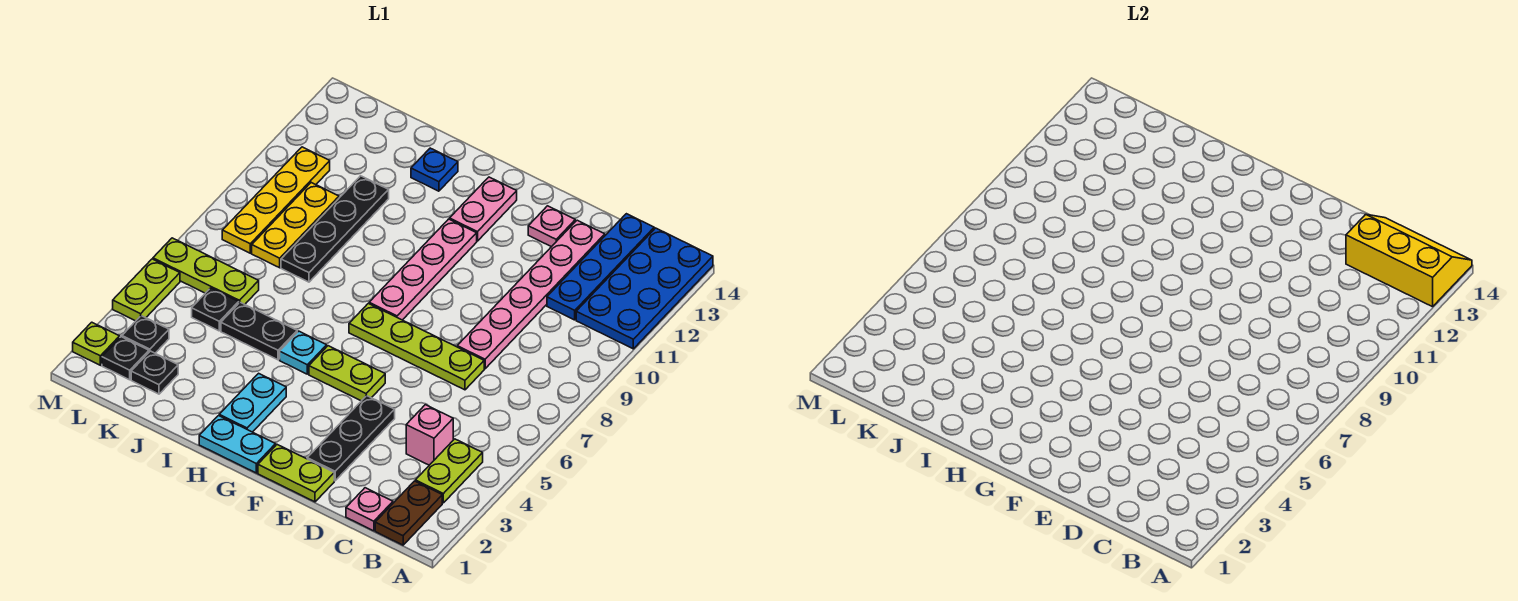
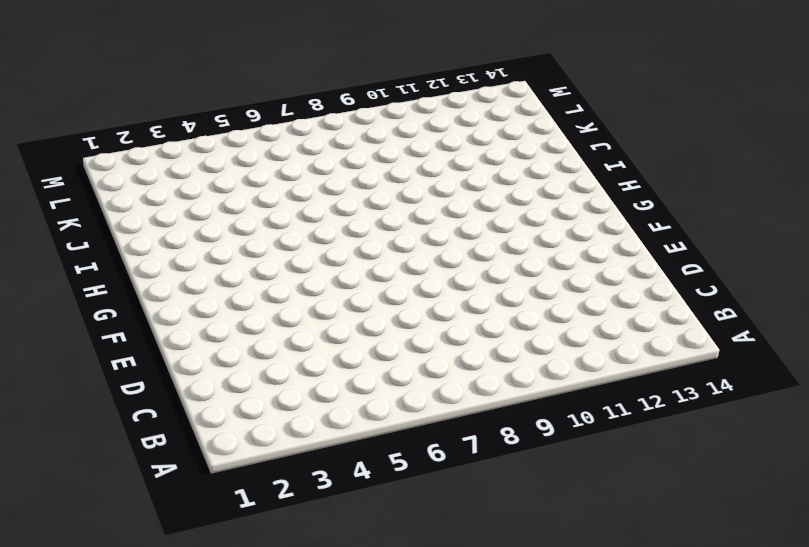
none -> blue 2x4 plate [576,228,713,349]
none -> brown 1x2 plate [375,481,442,545]
none -> lime 1x2 plate [415,439,483,503]
none -> pink 1x1 plate [346,488,393,531]

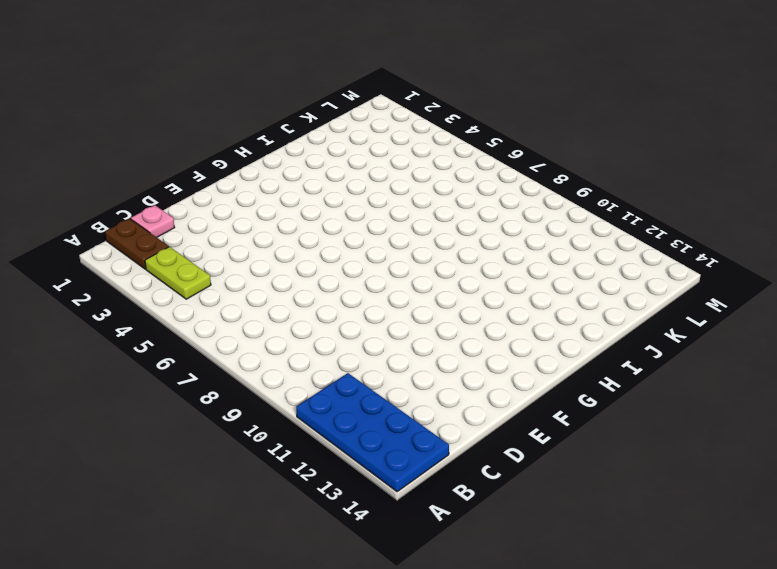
none -> pink 1x1 brick [406,405,453,465]
none -> blue 1x4 plate [547,214,654,320]
none -> lime 1x4 plate [349,303,484,390]
none -> pink 1x6 plate [457,220,605,369]

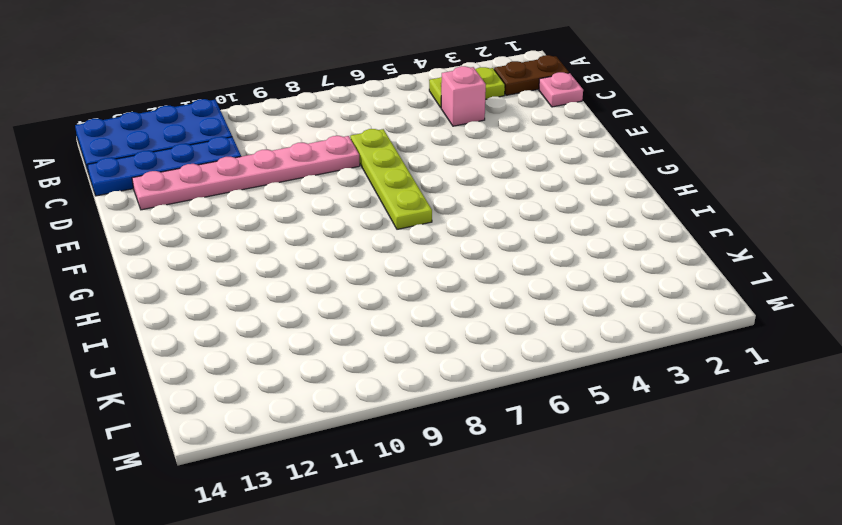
none -> lime 1x2 plate [258,445,334,502]
none -> black 1x3 plate [307,396,395,481]
none -> pink 1x1 plate [528,206,575,247]
none -> lime 1x2 plate [309,346,385,401]

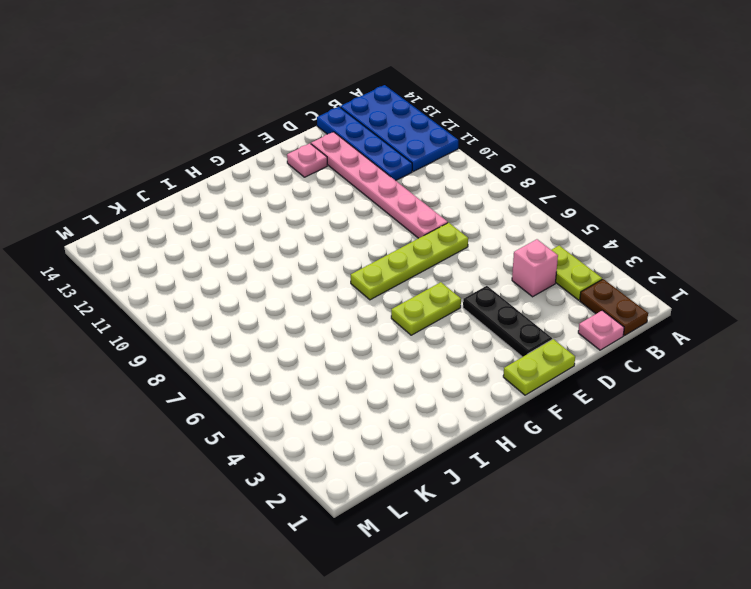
none -> cyan 1x2 plate [199,416,276,473]
none -> pink 1x4 plate [369,219,477,320]
none -> pink 1x2 plate [450,177,517,241]
none -> cyan 1x2 plate [219,373,286,432]

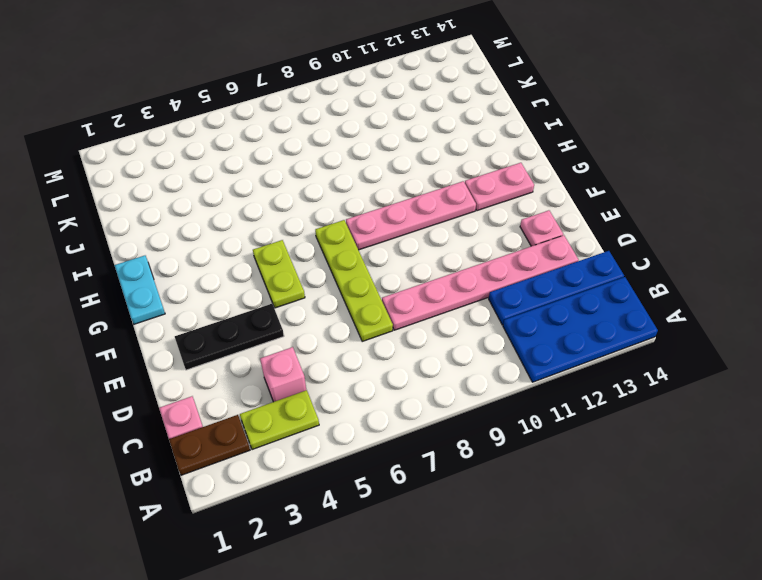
none -> lime 1x2 plate [258,445,334,502]
none -> cyan 1x2 plate [219,373,286,432]
none -> cyan 1x1 plate [280,331,327,374]
none -> black 1x2 plate [221,302,297,360]

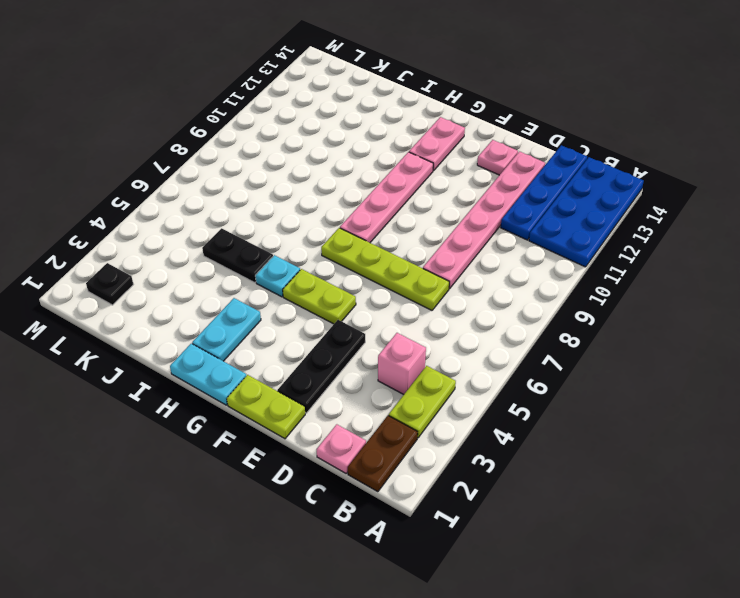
none -> blue 1x1 plate [411,148,458,191]
none -> black 1x4 plate [281,176,389,282]
none -> black 1x1 plate [131,351,178,394]
none -> black 1x1 plate [192,288,239,331]

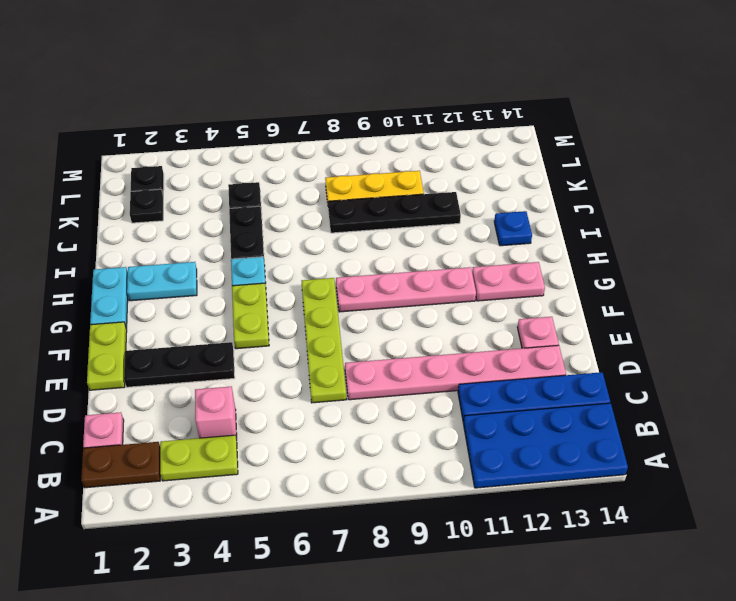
none -> lime 1x3 plate [153,238,259,304]
none -> black 1x1 plate [122,316,169,353]
none -> yellow 1x4 plate [222,147,330,253]
none -> lime 1x1 plate [73,322,120,365]

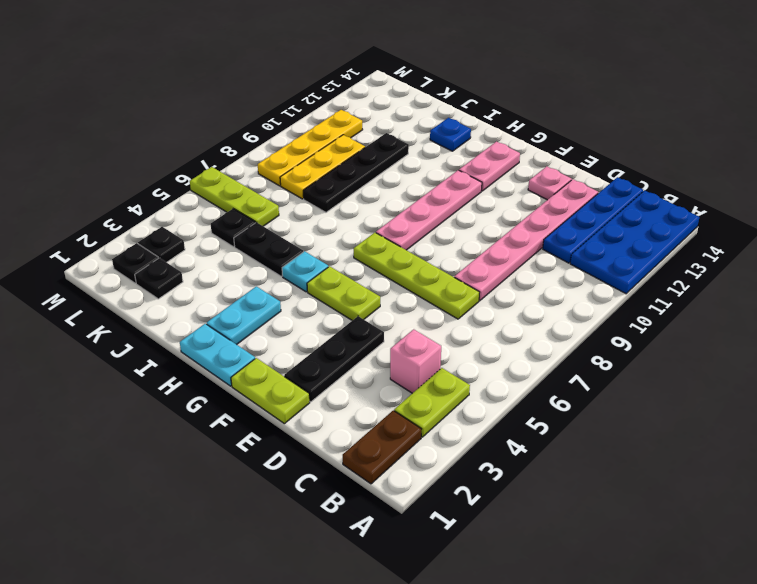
none -> pink 1x1 plate [346,488,393,531]
none -> lime 1x1 plate [73,322,120,365]
none -> lime 1x2 plate [113,259,180,321]
none -> yellow 2x3 slope [1346,214,1472,307]

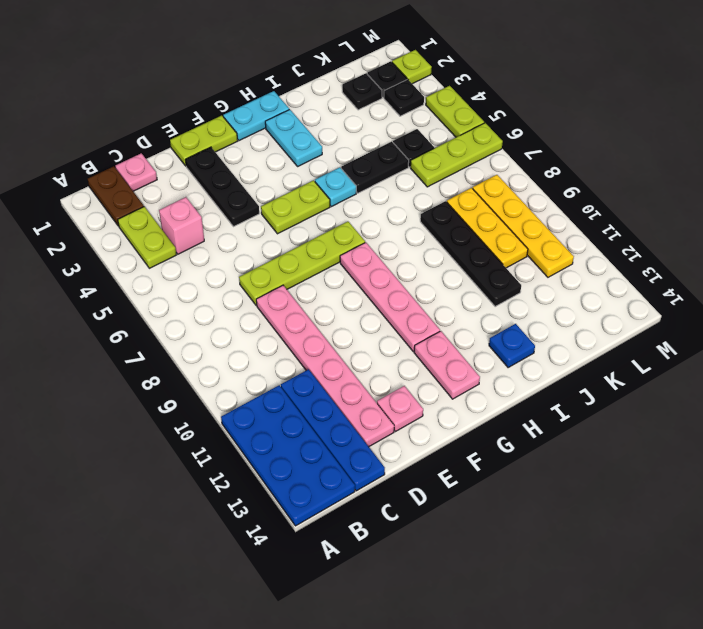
none -> yellow 2x3 slope [1346,214,1472,307]

